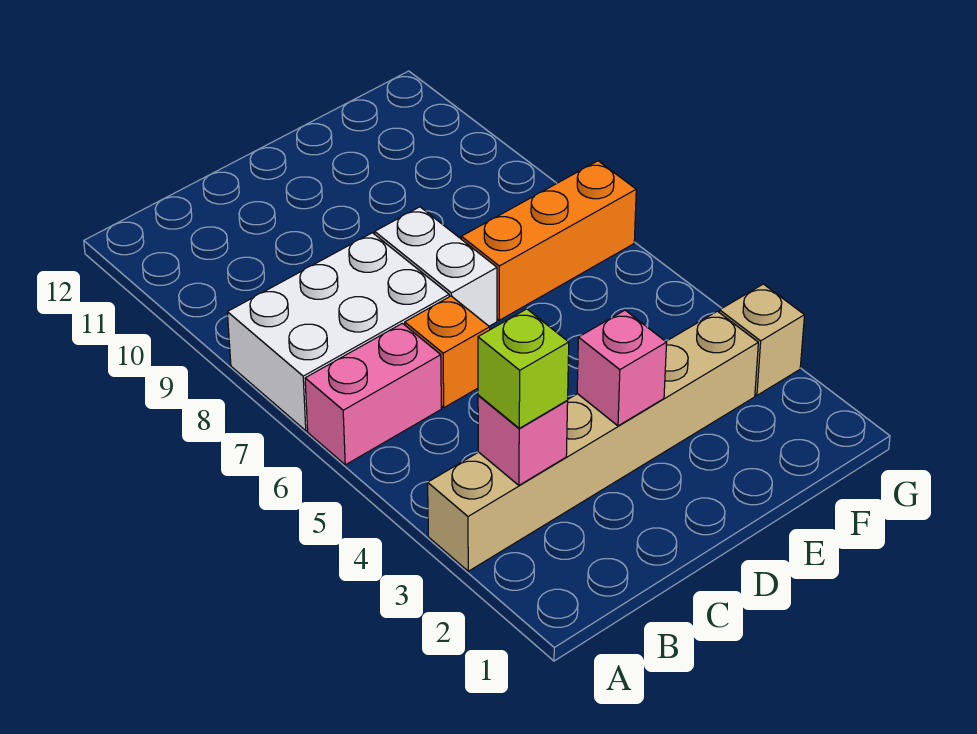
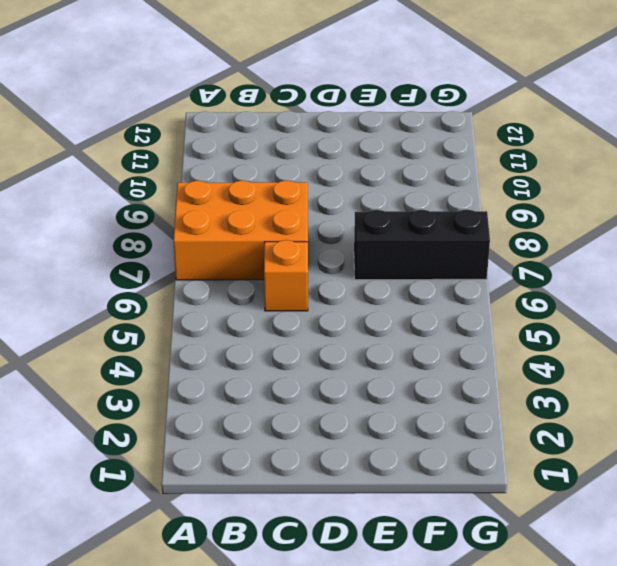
orange 2x3 brick [173,180,308,280] -> white 2x3 brick [227,233,449,431]
black 1x3 brick [354,209,490,280] -> orange 1x3 brick [461,161,636,320]
none -> tan 1x6 brick [428,311,758,571]
none -> pink 1x2 brick [305,323,441,465]

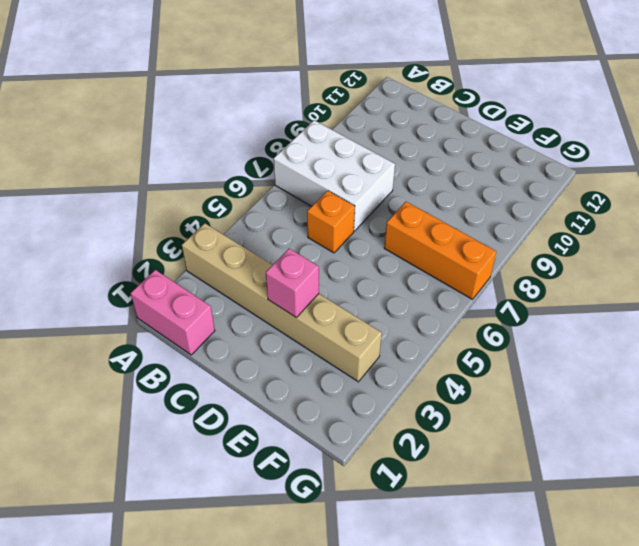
pink 1x2 brick [130,270,215,355] -> pink 1x2 brick moved to [305,323,441,465]
none -> white 1x2 brick [375,207,497,326]
none -> tan 1x1 brick [719,284,804,395]

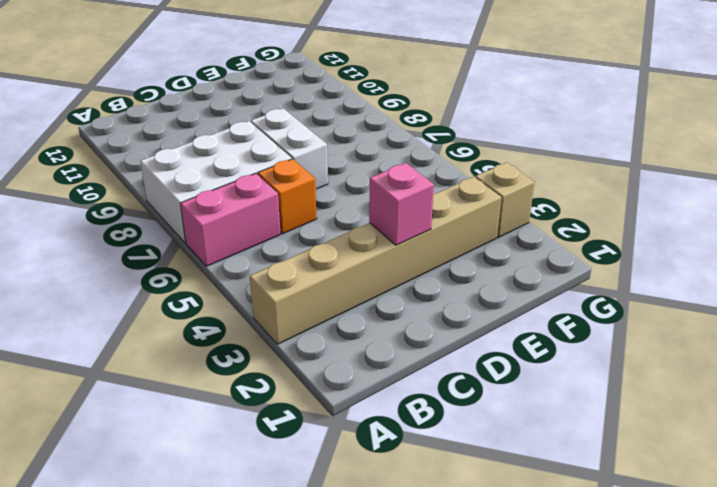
none -> orange 1x3 brick [461,161,636,320]
none -> pink 1x1 brick [478,395,568,485]

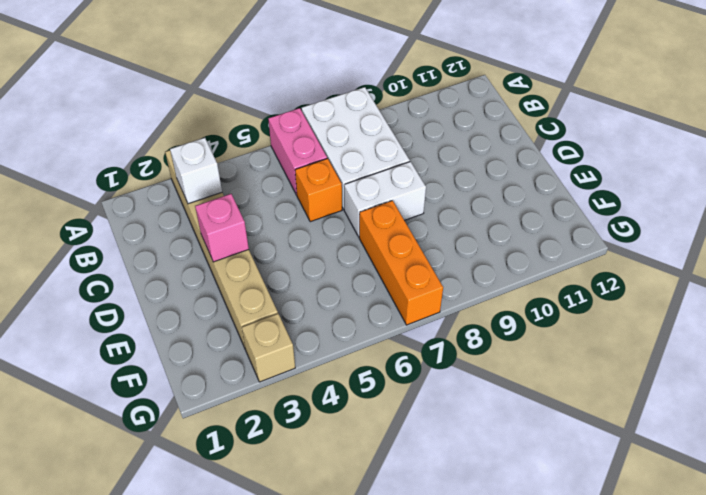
white 1x1 brick [170,138,222,204] -> pink 1x1 brick [478,395,568,485]
none -> lime 1x1 brick [478,309,569,428]

